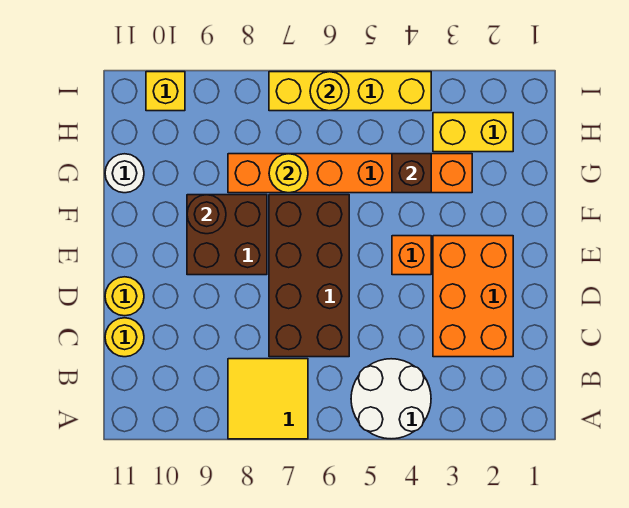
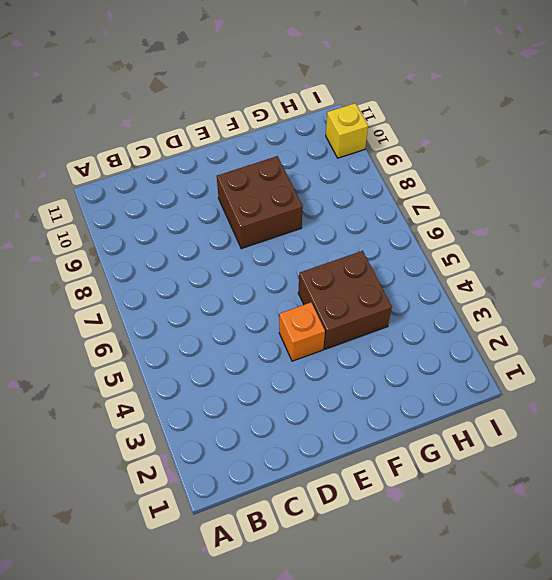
brown 2x2 brick [298,251,392,349] -> orange 1x6 brick [228,154,472,193]
none -> white 2x2 round brick [351,359,431,439]
none -> yellow 2x2 tile [228,359,308,439]
none -> orange 2x3 brick [433,236,513,357]

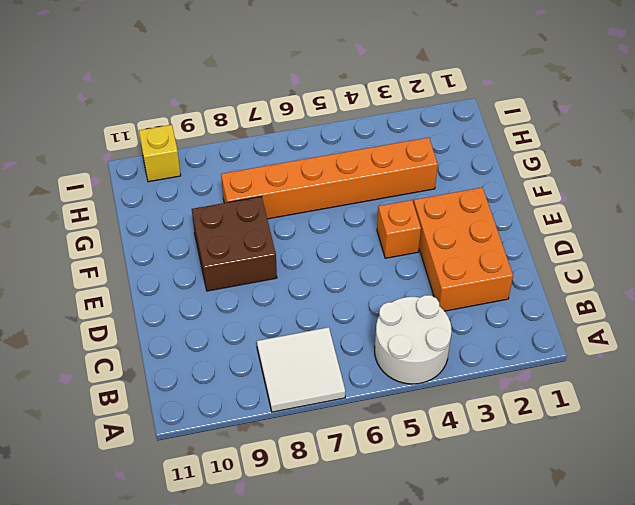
white 2x2 tile [257,327,345,412] -> yellow 2x2 tile [228,359,308,439]
none -> brown 2x4 brick [269,195,349,357]
none -> yellow 1x1 round brick [105,318,144,357]
none -> yellow 1x1 round brick [105,277,144,316]

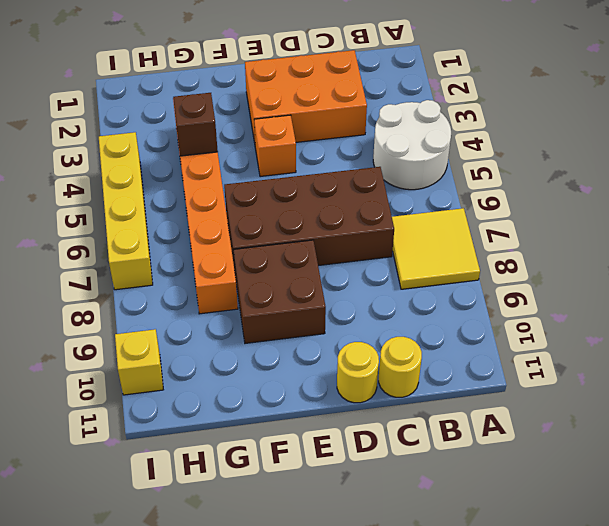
none -> white 1x1 round brick [105,154,144,193]
none -> yellow 1x2 brick [433,113,513,152]
none -> brown 1x1 round brick [187,195,226,234]

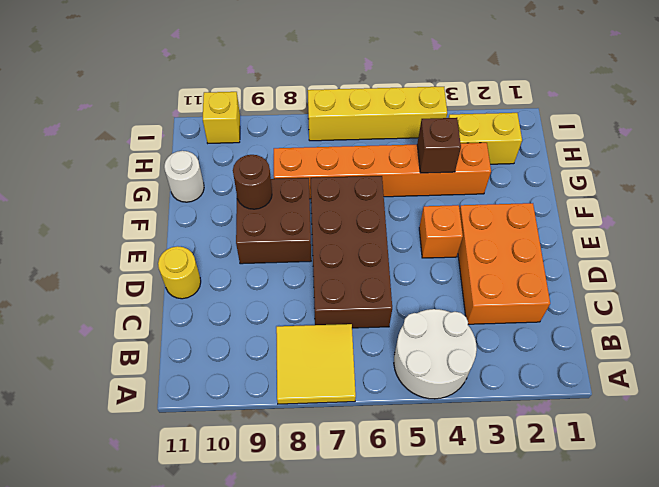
none -> yellow 1x1 round brick [105,318,144,357]
none -> yellow 1x1 round brick [269,154,308,193]
none -> yellow 1x1 round brick [310,72,349,111]

